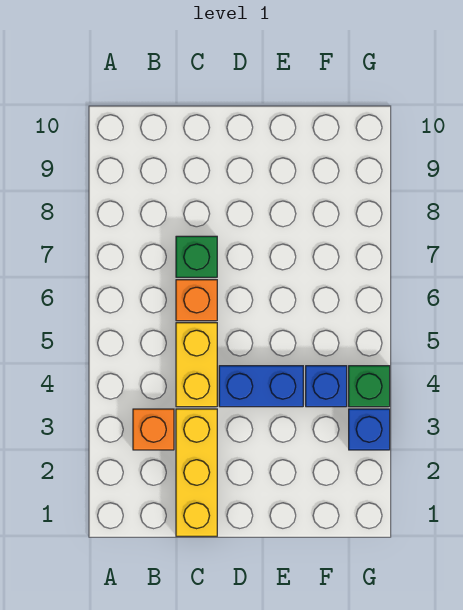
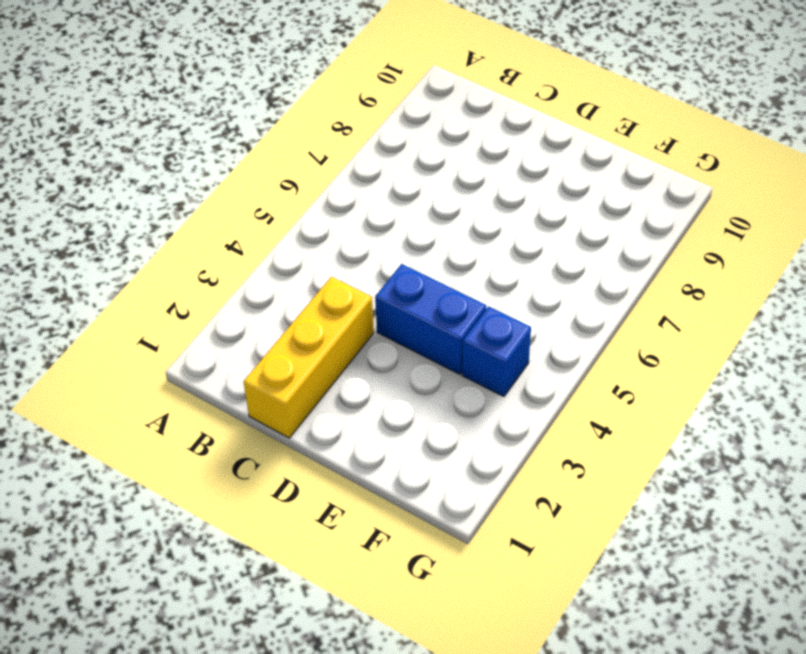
none -> orange 1x1 brick [133,409,174,450]
none -> yellow 1x2 brick [176,323,217,407]

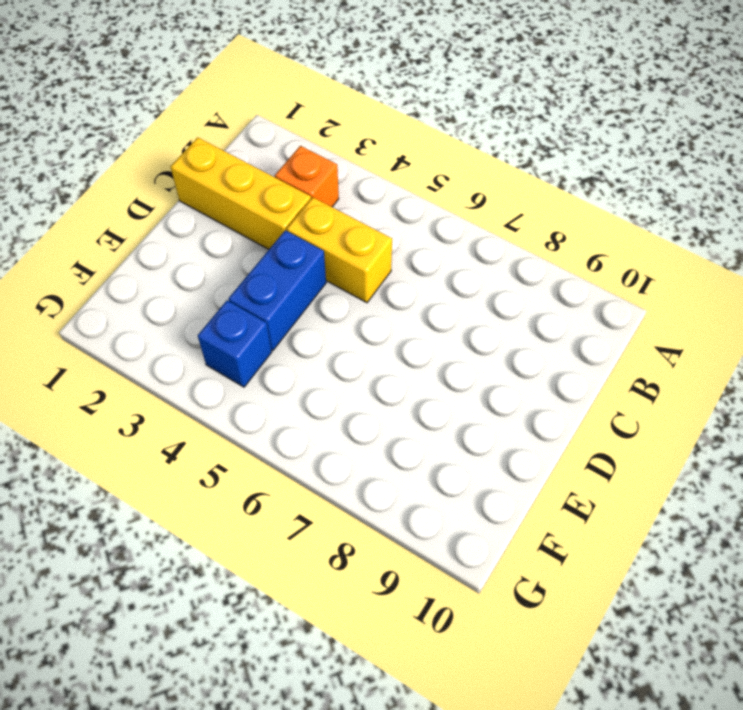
none -> orange 1x1 brick [176,280,217,321]
none -> green 1x1 brick [176,236,217,277]

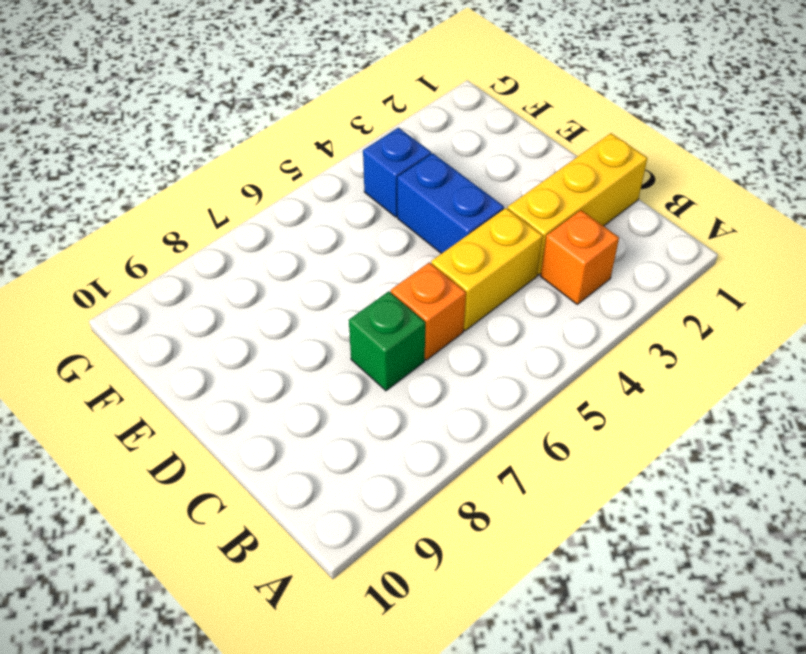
none -> blue 1x1 brick [349,409,390,450]
none -> green 1x1 brick [349,366,390,407]

